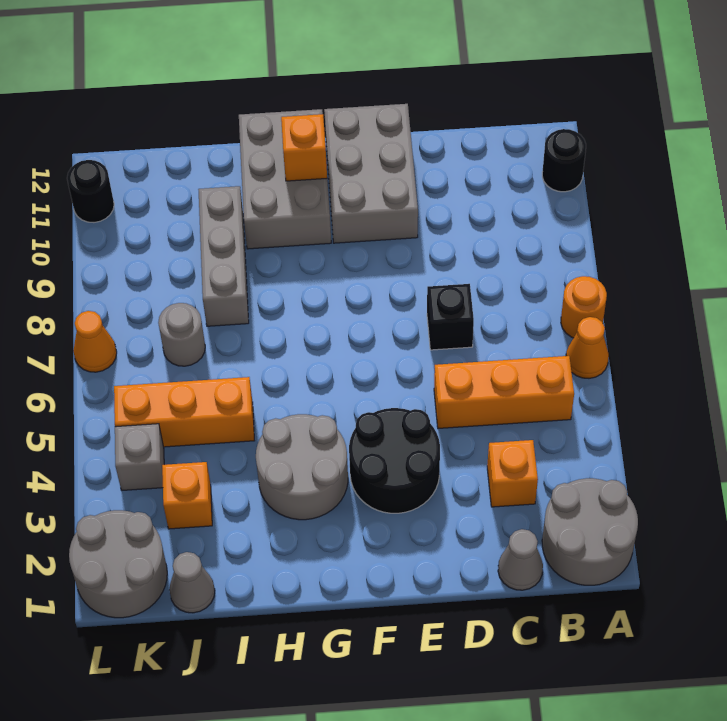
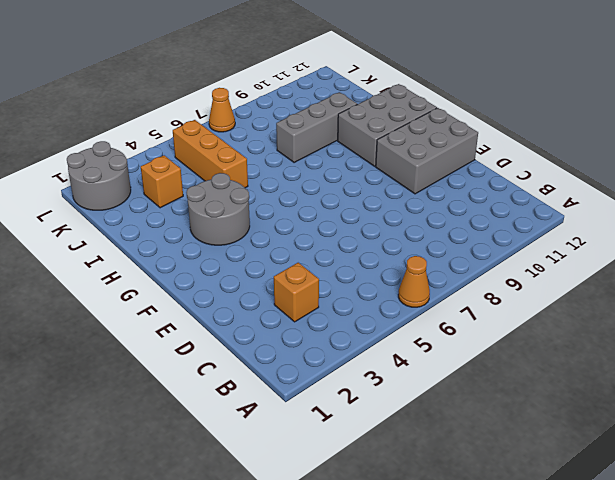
none -> grey 2x2 round brick [542,478,638,585]
none -> orange 1x1 round brick [561,276,607,338]
none -> black 1x1 round brick [542,129,586,192]

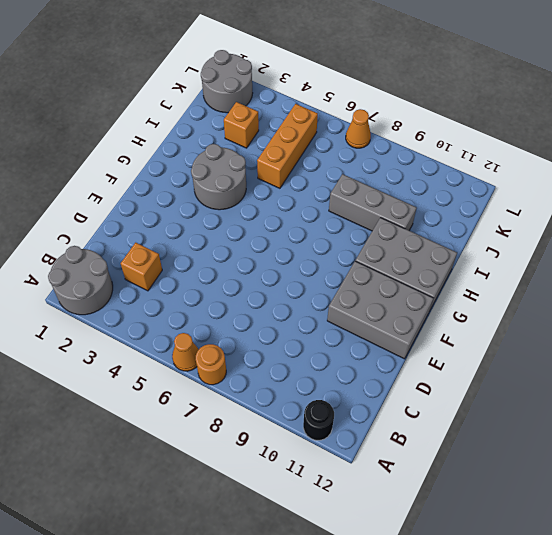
none -> orange 1x3 brick [434,356,574,429]
none -> grey 1x1 cone [498,529,543,590]
none -> black 1x1 brick [427,284,474,350]

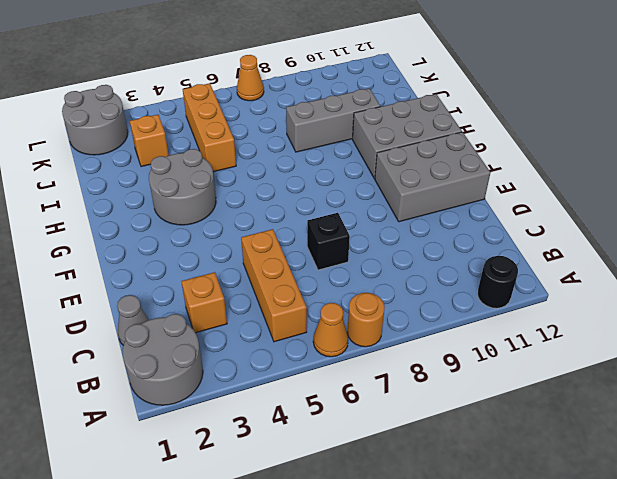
none -> black 2x2 round brick [349,408,440,513]
none -> grey 1x1 cone [169,552,215,613]
none -> grey 1x1 round brick [158,303,205,366]

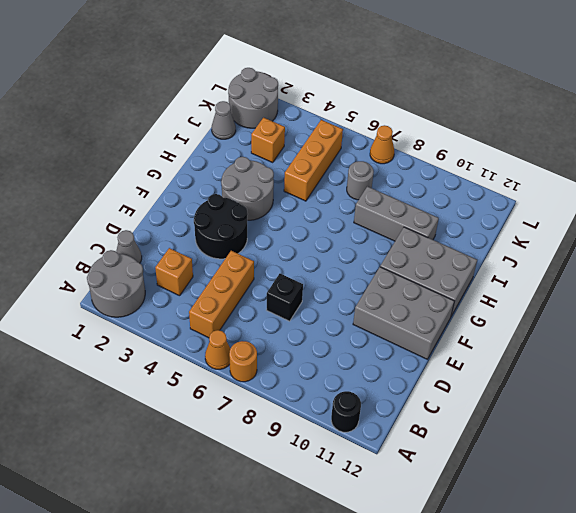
none -> grey 1x1 brick [115,424,164,490]
none -> black 1x1 round brick [67,160,114,222]
none -> orange 1x1 brick [281,114,327,181]

